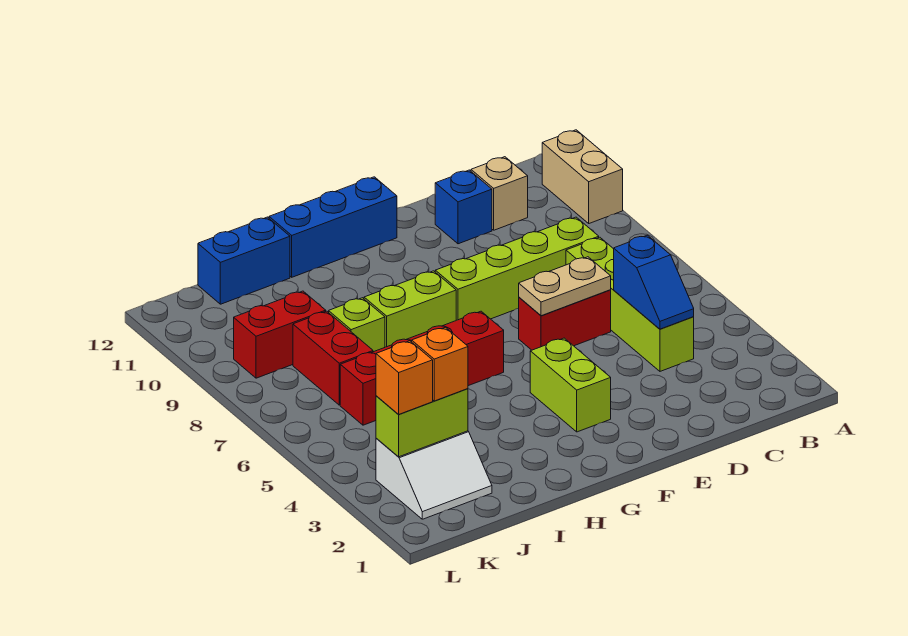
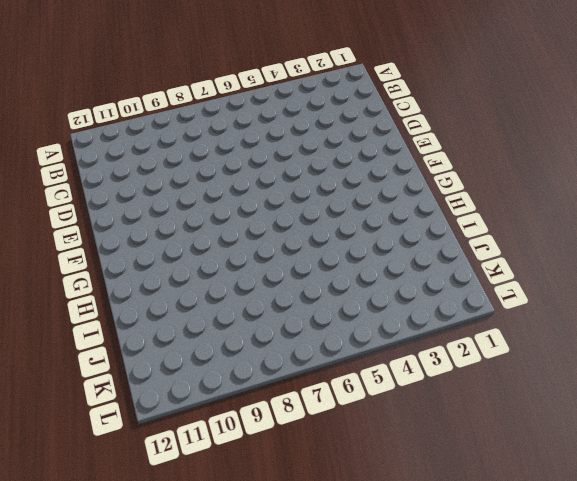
none -> tan 1x2 brick [542,130,623,223]
none -> lime 1x4 brick [566,237,694,371]
none -> lime 1x4 brick [435,217,599,320]

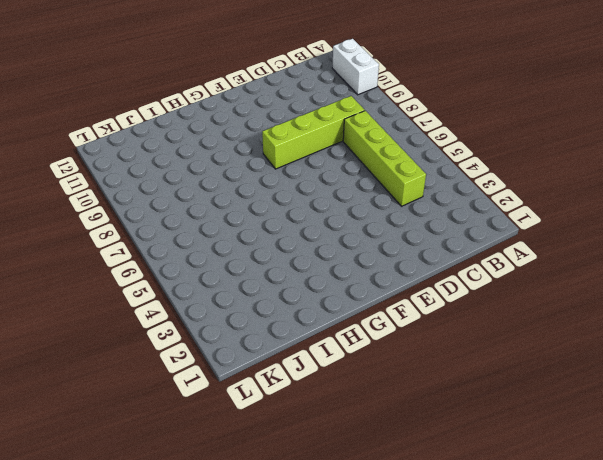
white 1x2 brick [332,39,379,95] -> tan 1x2 brick [542,130,623,223]
none -> tan 1x1 brick [471,157,528,230]
none -> red 1x2 brick [519,290,611,350]
none -> blue 1x1 brick [435,170,492,244]

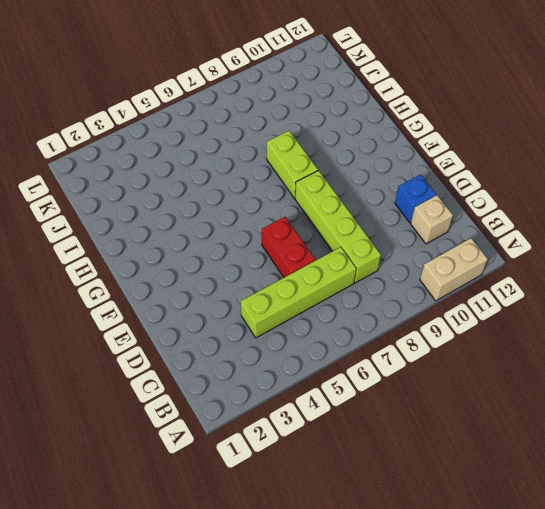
none -> lime 1x2 brick [530,338,611,432]
none -> blue 1x3 brick [269,177,397,277]
none -> red 1x4 brick [340,311,504,425]

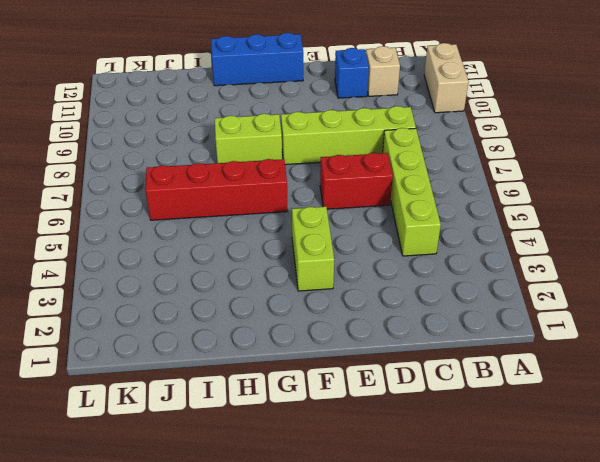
none -> lime 1x1 brick [329,298,385,352]
none -> blue 1x2 brick [198,217,290,304]
none -> white 2x2 slope [376,431,492,519]

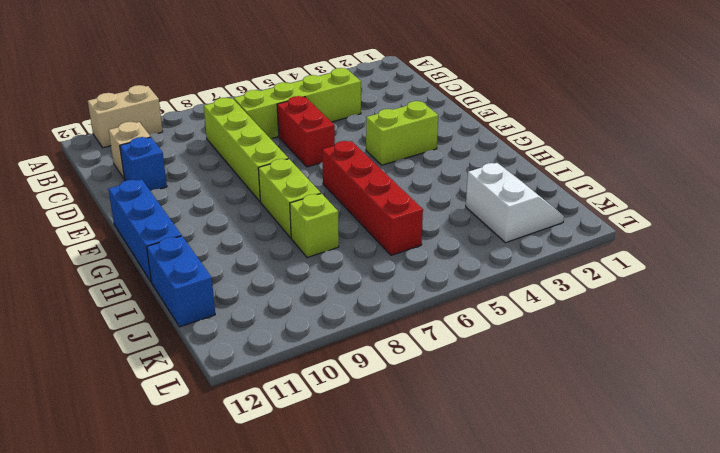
none -> red 1x2 brick [293,311,373,405]
none -> red 1x2 brick [234,291,326,378]
none -> blue 1x2 slope [614,235,694,329]

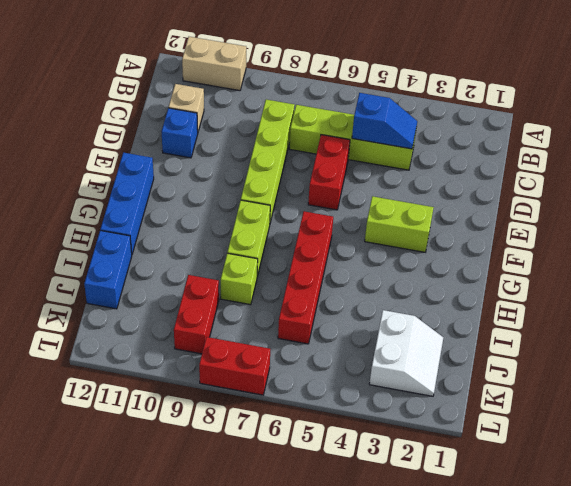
red 1x2 brick [199,337,270,395] -> red 1x2 brick moved to [293,311,373,405]
none -> tan 1x2 plate [519,257,611,316]
none -> lime 1x2 brick [376,389,468,457]
none -> orange 1x1 brick [412,327,468,401]

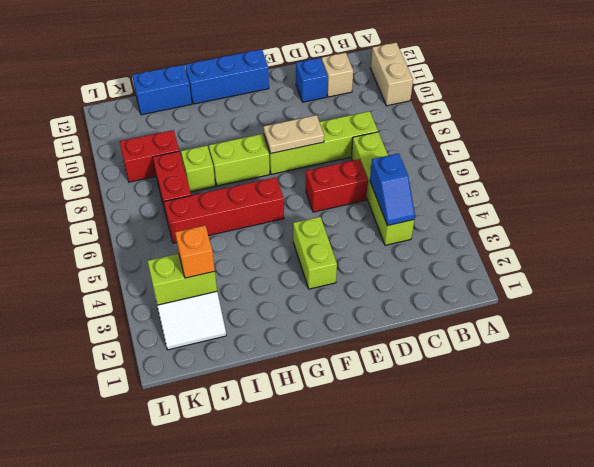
tan 1x2 plate [263,115,324,154] -> tan 1x2 plate moved to [519,257,611,316]
none -> orange 1x1 brick [376,341,433,415]

